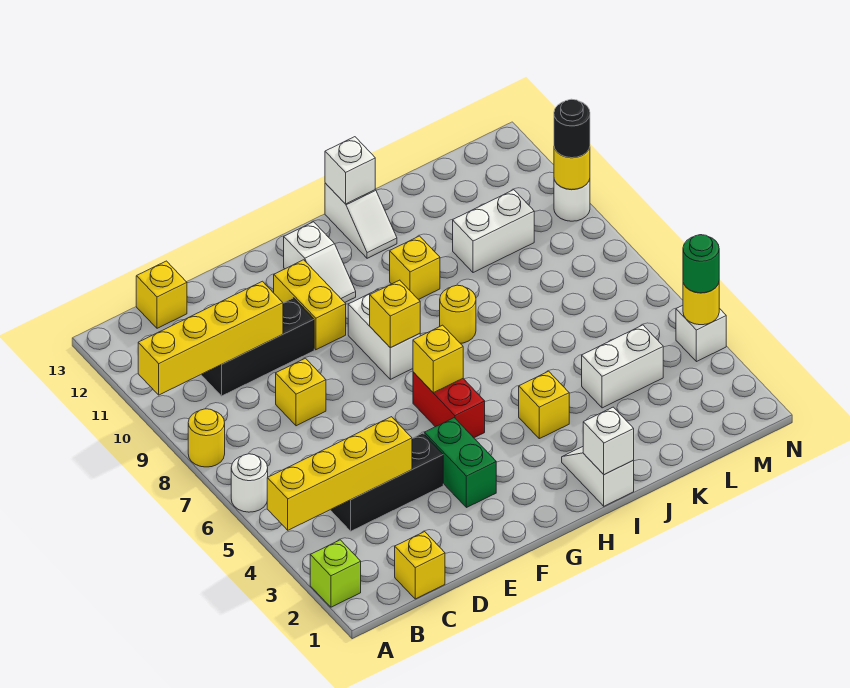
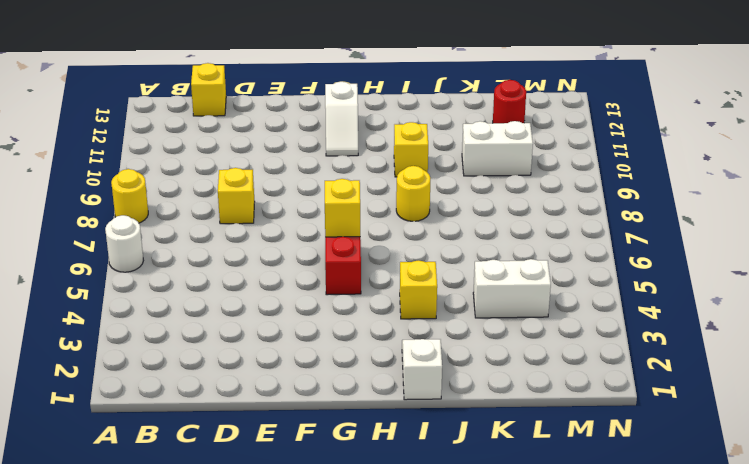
red 1x1 round brick [493,80,526,123] -> none
none -> lime 1x1 brick [310,540,361,607]
none -> yellow 1x1 brick [395,532,445,599]
none -> black 1x3 brick [331,433,443,531]
none -> black 1x3 brick [201,298,314,396]

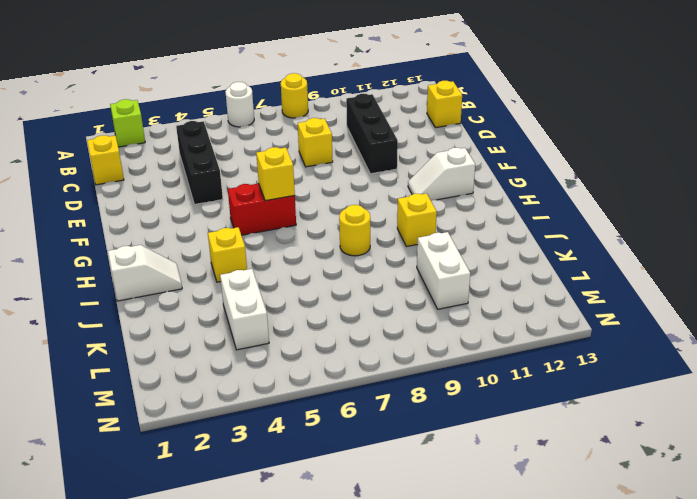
none -> green 1x2 brick [424,418,496,508]
none -> yellow 1x2 brick [274,260,346,350]
none -> white 1x2 brick [348,290,420,379]
none -> white 1x2 slope [325,183,397,258]

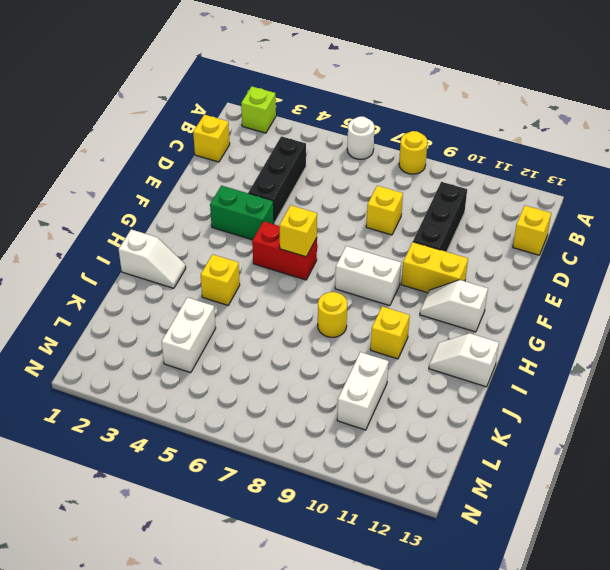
none -> white 1x1 brick [676,306,726,362]
none -> white 1x1 round brick [554,179,590,221]
none -> yellow 1x4 brick [267,417,412,530]
none -> yellow 1x4 brick [138,281,283,395]

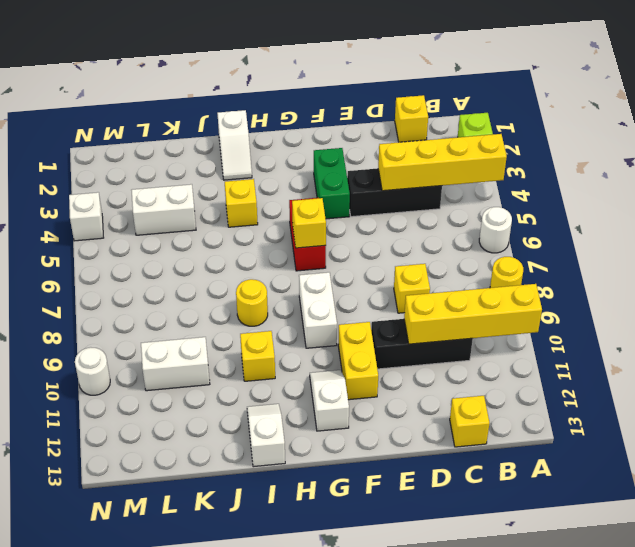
none -> yellow 1x1 brick [370,280,420,348]
none -> white 1x1 brick [583,407,634,475]
none -> white 1x1 brick [325,137,375,204]
none -> yellow 1x1 round brick [683,283,719,325]

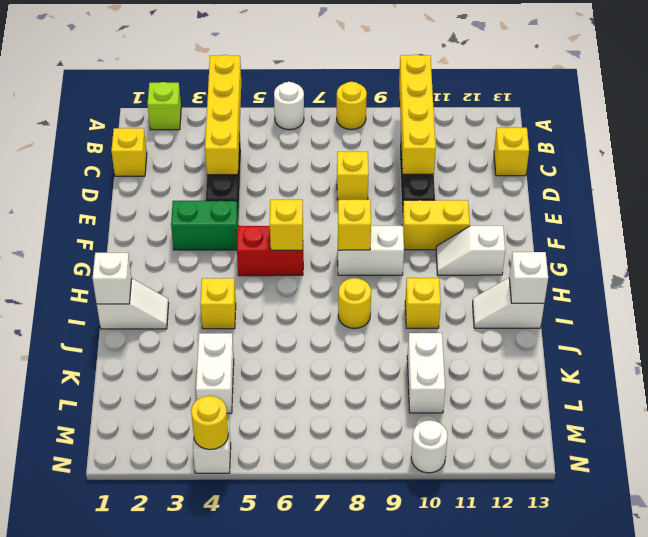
none -> yellow 1x1 round brick [554,147,590,190]
none -> green 1x1 round brick [683,235,719,293]
none -> black 1x1 round brick [554,99,590,158]

